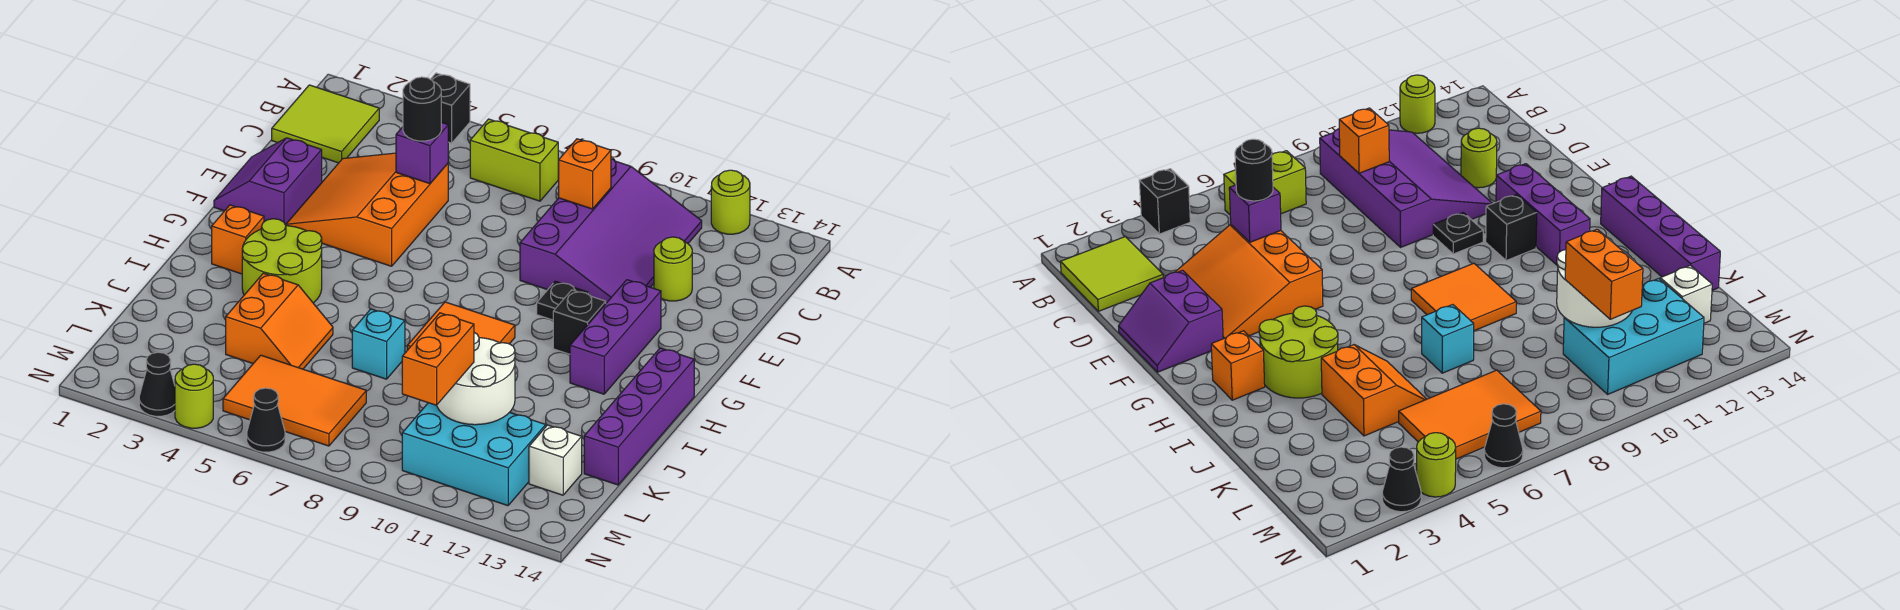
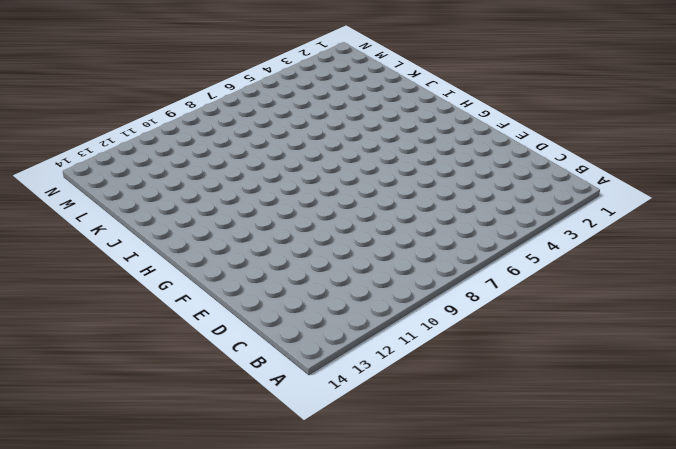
none -> black 1x1 brick [431,73,470,143]
none -> lime 1x1 round brick [711,170,750,234]
none -> lime 2x2 tile [272,85,379,163]

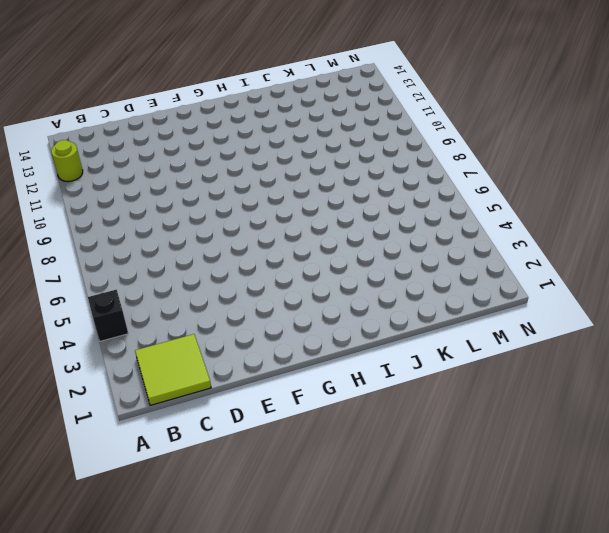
none -> lime 1x2 brick [470,119,558,201]
none -> purple 3x4 slope [520,159,702,303]
none -> orange 3x3 slope [286,153,448,266]

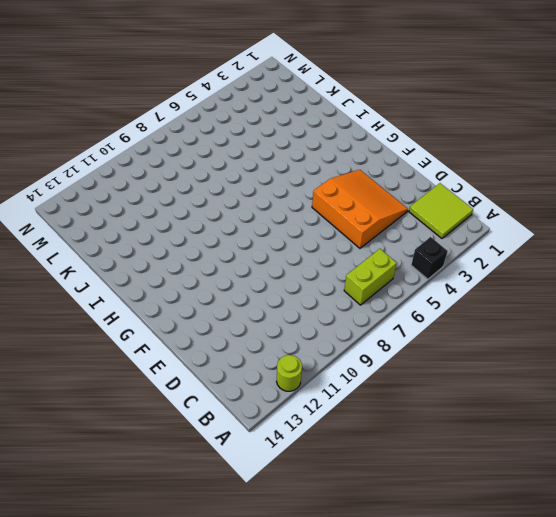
none -> purple 3x4 slope [520,159,702,303]
none -> lime 1x1 round brick [654,237,692,301]
none -> purple 2x2 slope [214,138,322,225]

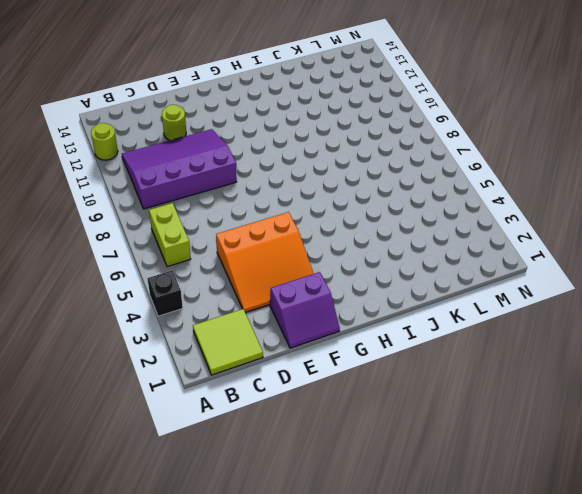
none -> black 1x1 plate [537,281,589,320]
none -> purple 1x3 brick [570,280,661,394]
none -> black 1x1 brick [553,290,606,354]

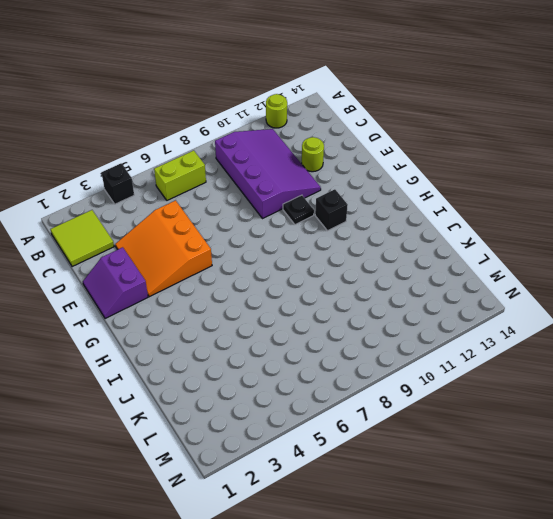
none -> purple 1x3 brick [570,280,661,394]
none -> orange 1x1 brick [212,205,264,274]
none -> lime 2x2 round brick [242,219,322,303]

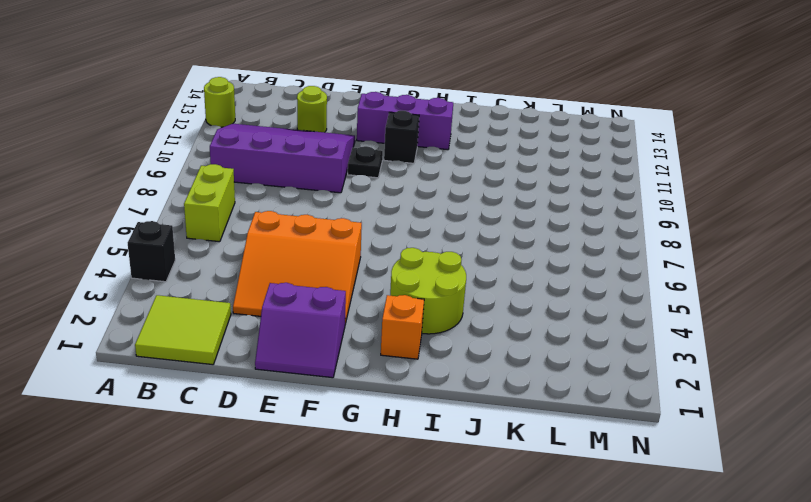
none -> orange 2x2 tile [407,302,515,350]
none -> purple 1x4 brick [584,348,694,485]
none -> orange 2x2 slope [226,273,333,369]

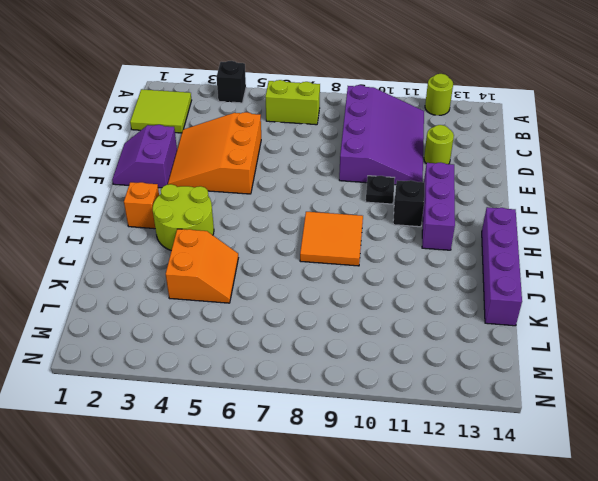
none -> cyan 1x1 brick [352,309,405,379]
none -> orange 2x3 tile [223,355,366,446]
none -> cyan 2x3 brick [402,403,546,506]

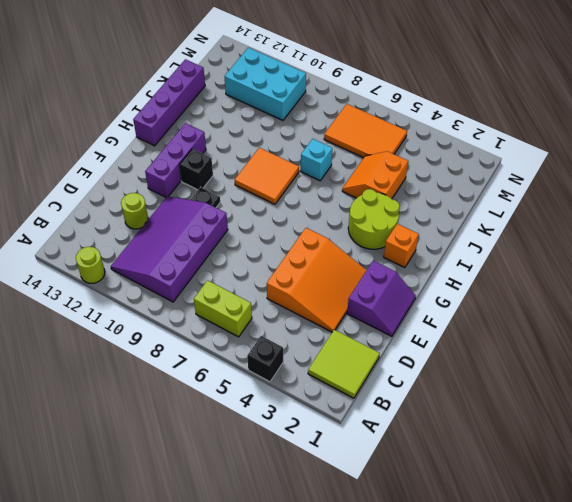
none -> white 1x1 brick [529,425,582,495]
none -> black 1x1 cone [139,352,175,416]
none -> lime 1x1 round brick [175,364,213,428]

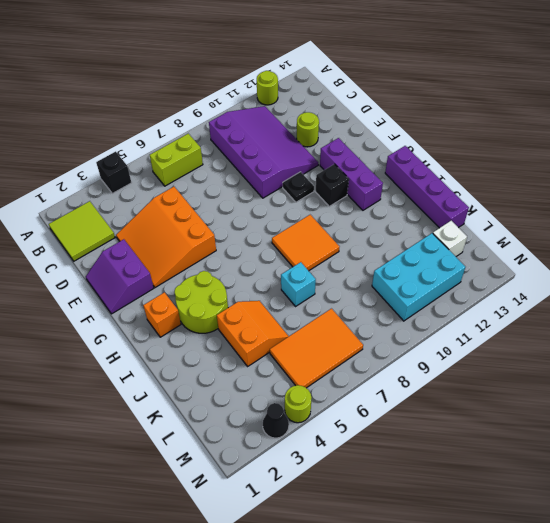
none -> black 1x1 cone [247,388,285,452]
none -> orange 1x1 brick [558,139,611,209]
none -> purple 1x1 brick [396,122,448,184]

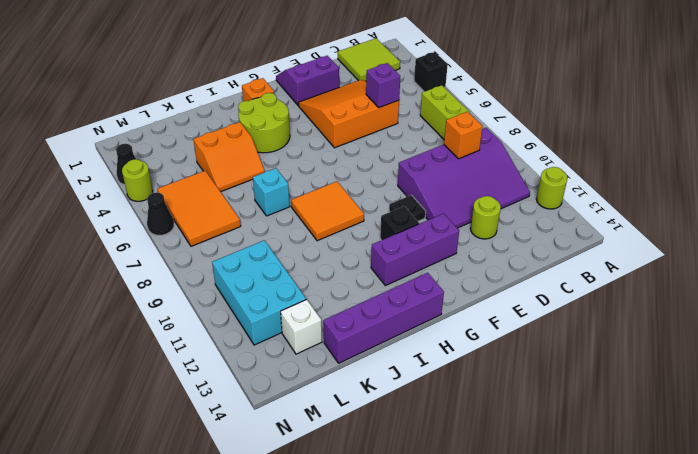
none -> white 2x2 round brick [437,333,515,425]
none -> black 1x1 round brick [403,77,441,141]
none -> orange 1x2 brick [402,313,474,405]

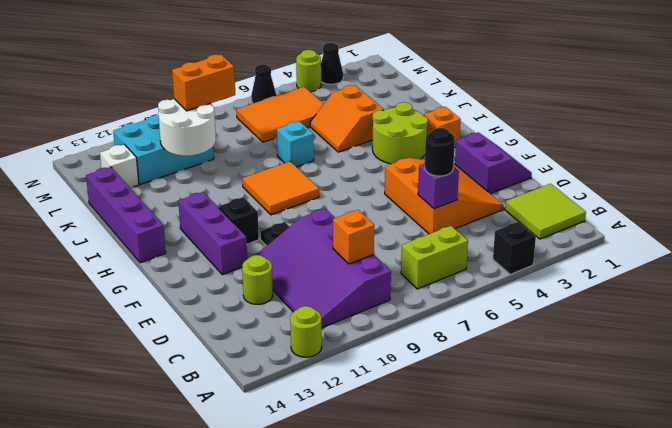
orange 1x2 brick [172,55,235,111] -> orange 1x2 brick turned to [402,313,474,405]

